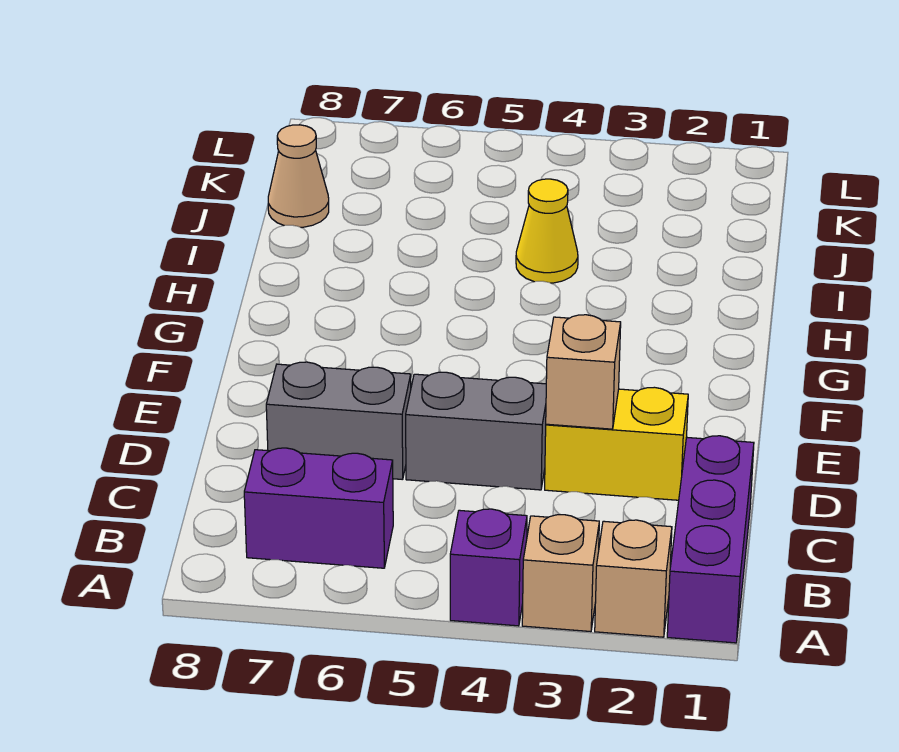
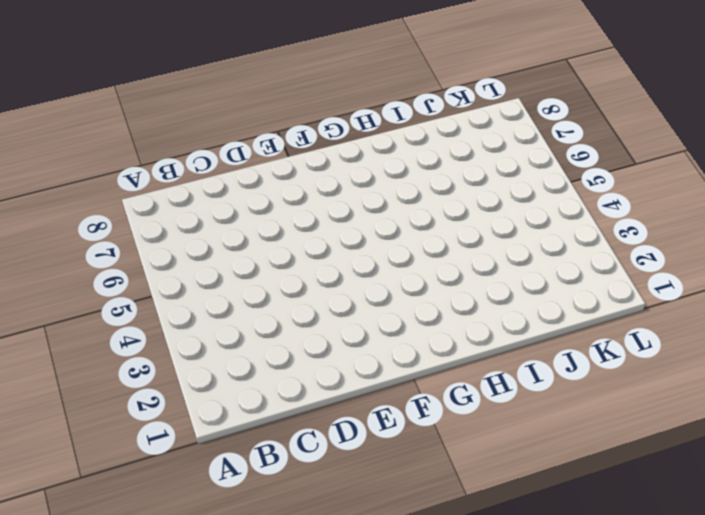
none -> purple 1x3 brick [667,436,754,643]
none -> tan 1x1 brick [595,520,672,637]

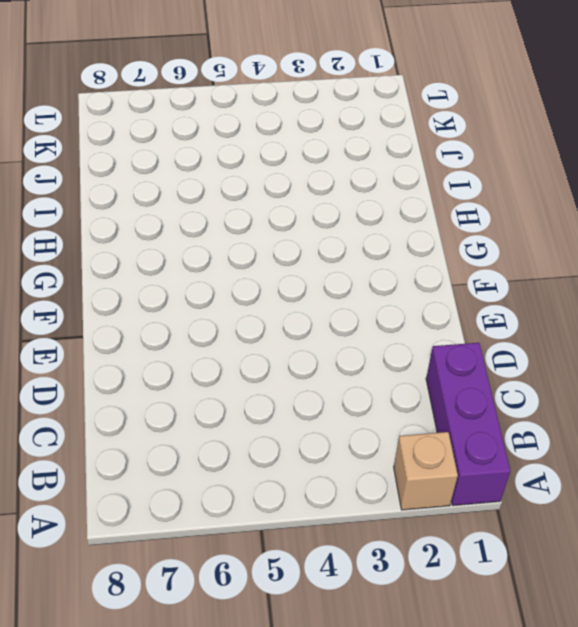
none -> tan 1x1 brick [522,515,599,632]
none -> purple 1x1 brick [450,509,527,626]

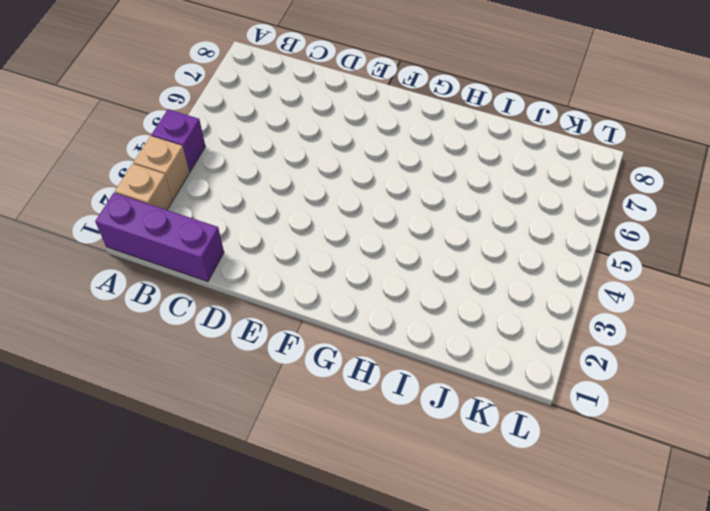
none -> purple 1x2 brick [244,448,393,568]
none -> yellow 1x2 brick [545,387,688,500]

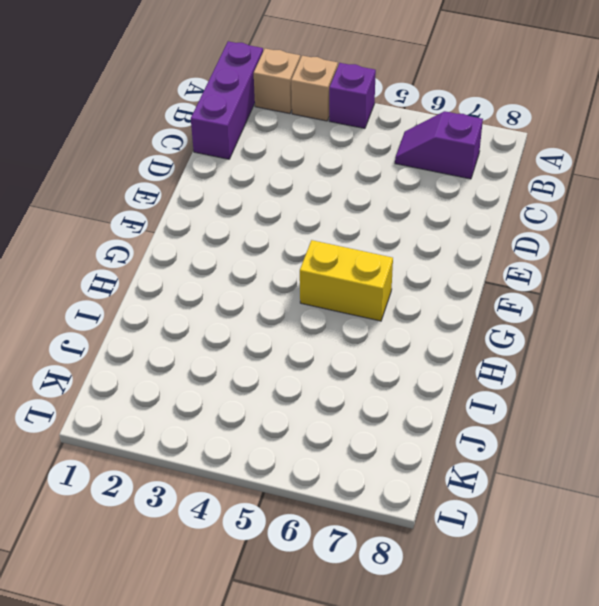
purple 1x2 slope [395,111,483,179] -> purple 1x2 brick [244,448,393,568]
yellow 1x2 brick [300,240,393,321] -> yellow 1x2 brick moved to [545,387,688,500]
none -> grey 1x2 brick [406,372,546,490]
none -> grey 1x2 brick [266,362,411,480]

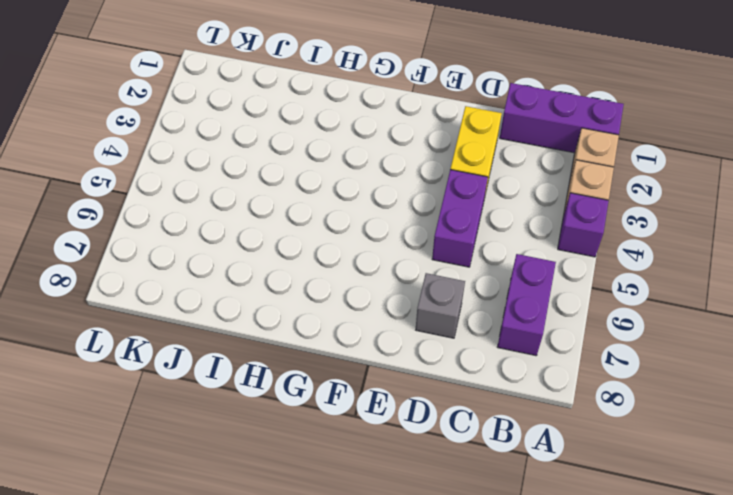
purple 1x2 brick [432,170,488,267] -> grey 1x2 brick [406,372,546,490]
grey 1x1 brick [416,273,465,338] -> grey 1x2 brick [266,362,411,480]
none -> yellow 1x1 cone [516,179,578,283]
none -> tan 1x1 cone [268,125,329,227]

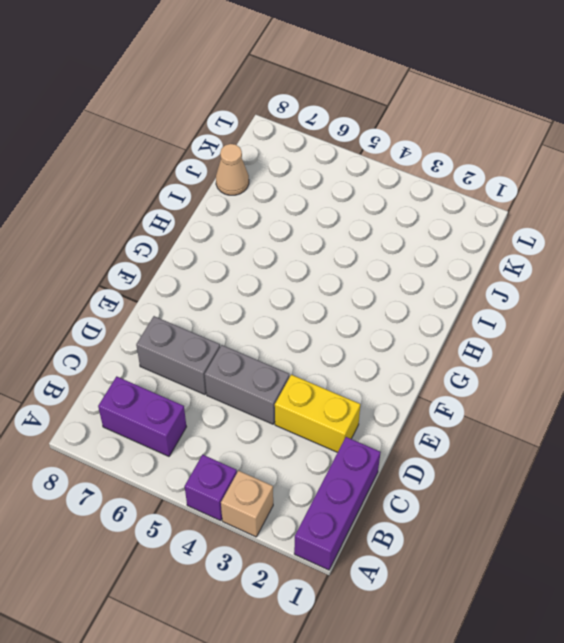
none -> tan 1x1 brick [595,520,672,637]
none -> yellow 1x1 cone [516,179,578,283]

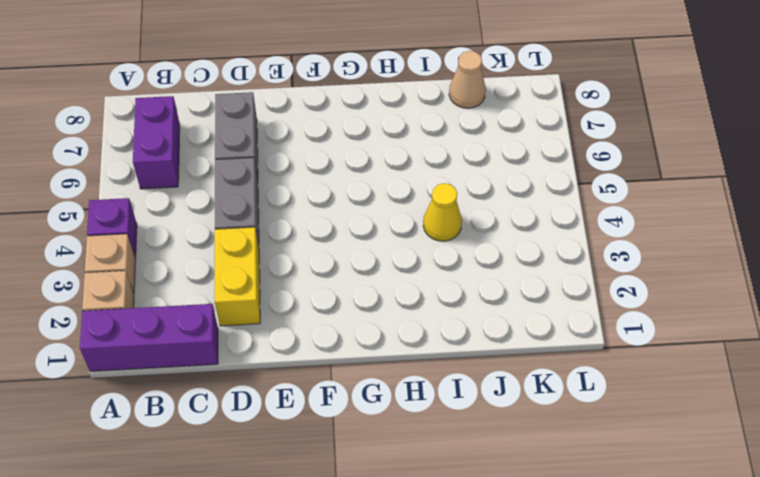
none -> tan 1x1 brick [546,315,621,429]

